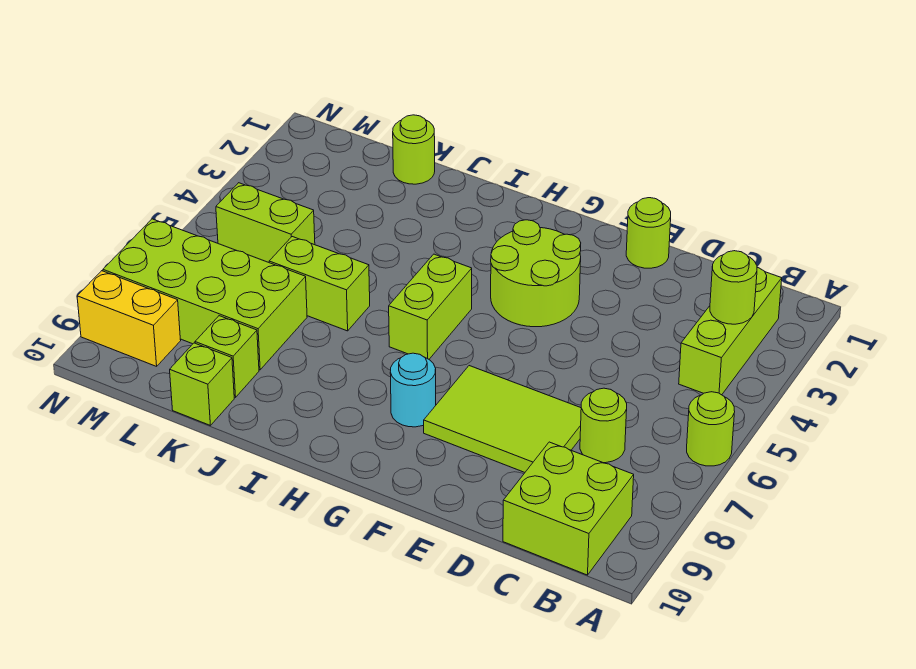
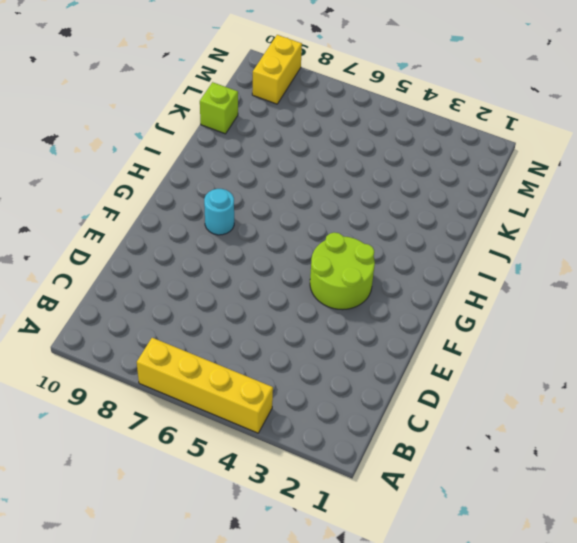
yellow 1x4 brick [137,338,273,433] -> lime 1x1 round brick [687,392,735,466]
none -> lime 1x3 brick [679,268,782,395]
none -> lime 2x2 brick [503,442,634,575]
none -> lime 1x1 round brick [580,388,627,463]

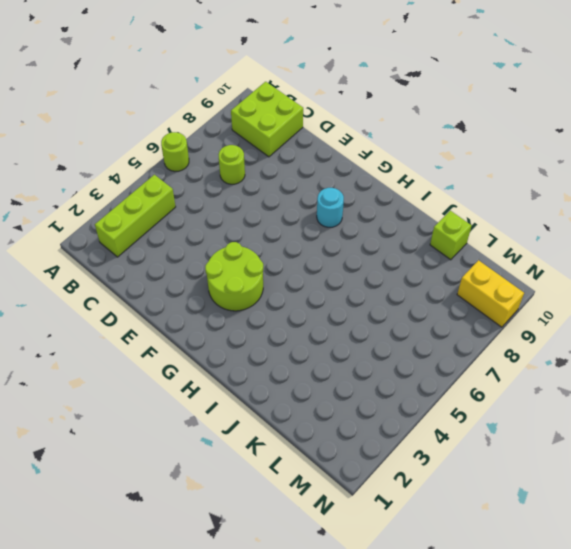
none -> lime 2x3 tile [424,366,581,472]
none -> lime 1x1 round brick [626,198,671,268]
none -> lime 1x2 brick [389,254,472,359]

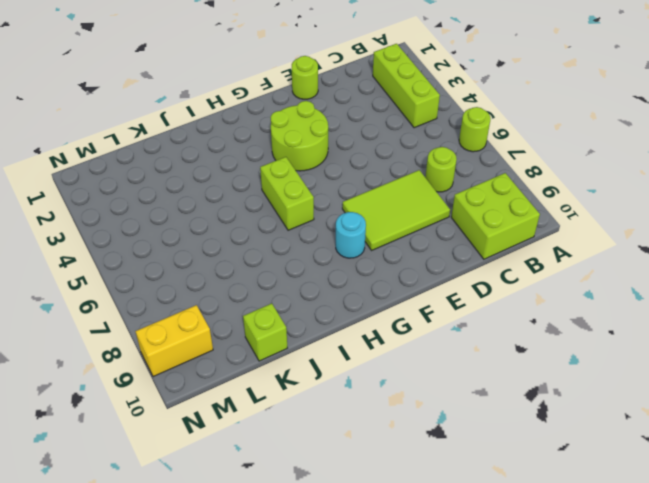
none -> lime 1x2 brick [269,237,370,331]
none -> lime 1x1 round brick [393,115,435,184]
none -> lime 2x4 brick [103,219,307,370]

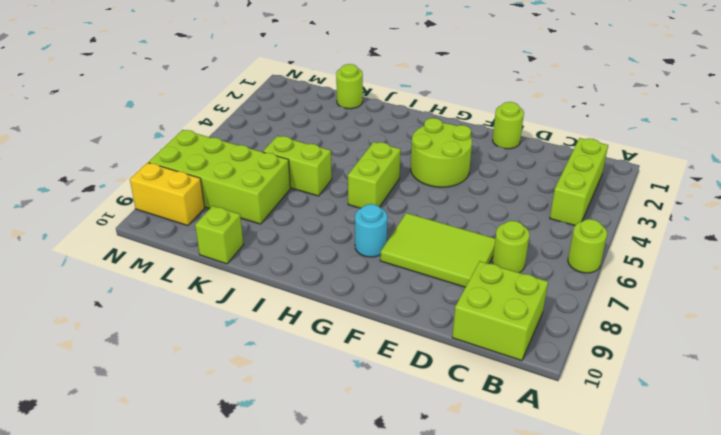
none -> lime 1x1 brick [195,316,259,397]
none -> lime 1x2 brick [216,183,315,262]
none -> lime 1x1 round brick [710,251,757,324]

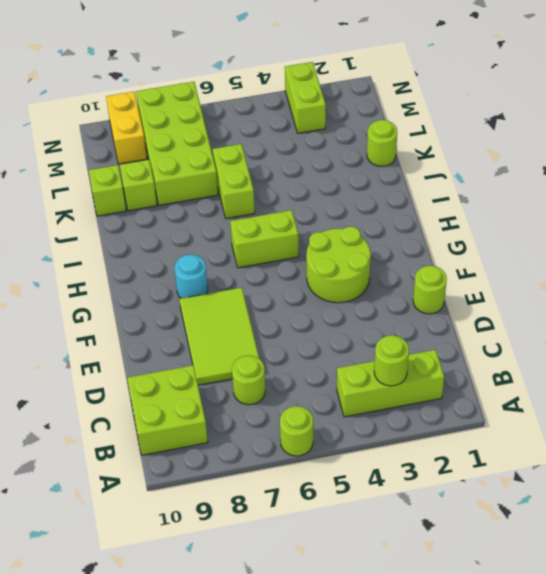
lime 1x2 brick [285,62,326,133] -> lime 1x2 brick moved to [216,183,315,262]

